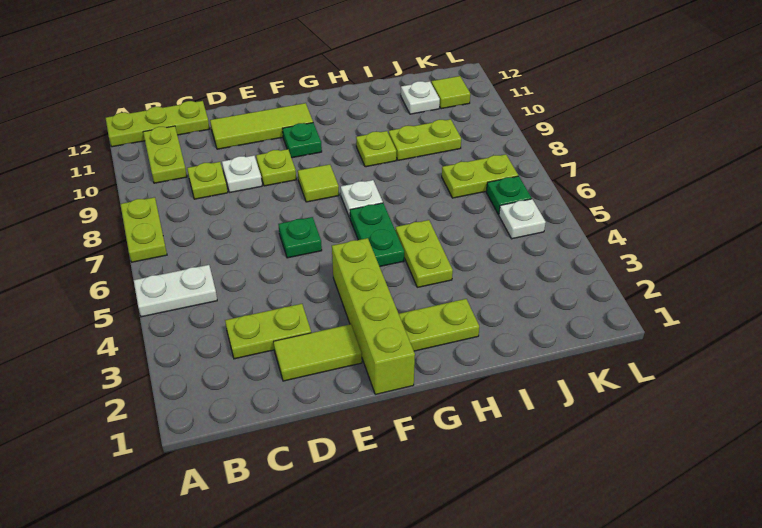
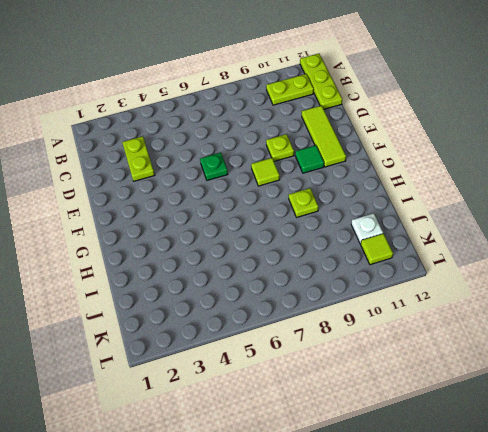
green 1x1 tile [295,145,324,173] -> green 1x1 plate [282,123,322,158]
none -> white 1x2 plate [134,265,217,317]
none -> lime 1x2 plate [120,197,167,262]
none -> lime 1x1 plate [187,162,228,199]

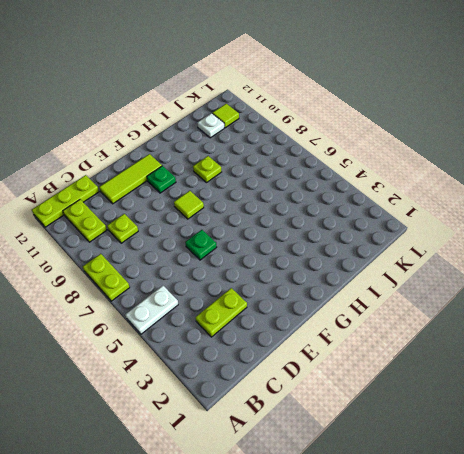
none -> lime 1x2 tile [273,324,362,381]
none -> white 1x1 plate [222,155,262,192]
none -> lime 1x1 plate [256,149,296,186]

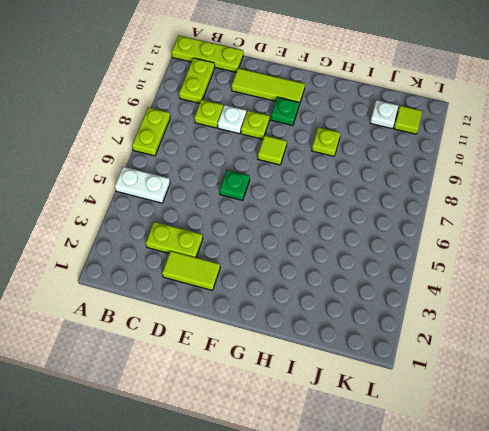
none -> lime 1x4 brick [332,238,415,394]
none -> lime 1x2 plate [399,299,479,351]
none -> green 1x2 plate [350,203,404,267]

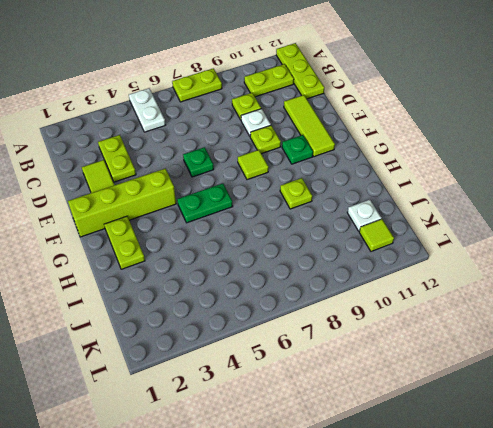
none -> white 1x1 plate [341,180,383,218]
none -> lime 1x2 plate [395,220,453,287]
none -> lime 1x2 plate [389,119,461,160]

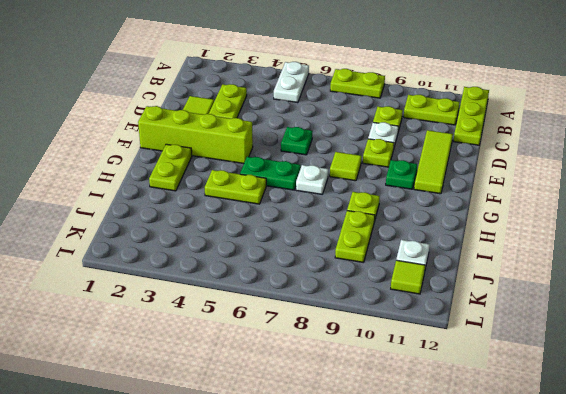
none -> lime 1x2 plate [442,154,518,198]
none -> white 1x1 plate [499,199,546,239]
none -> green 1x1 plate [486,176,532,215]

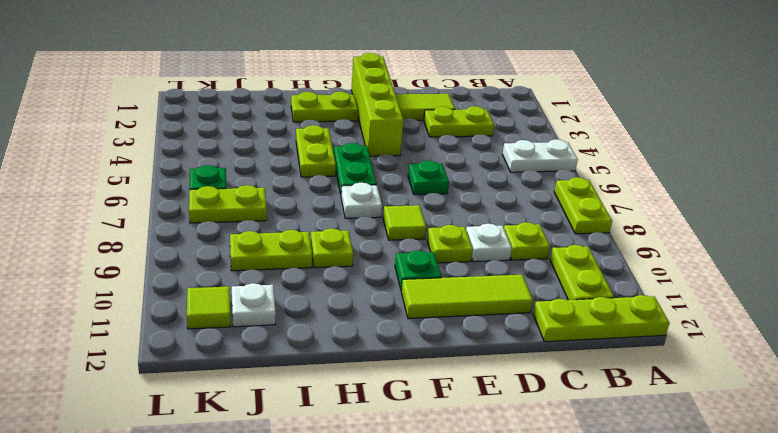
none -> white 1x1 plate [499,199,546,239]

